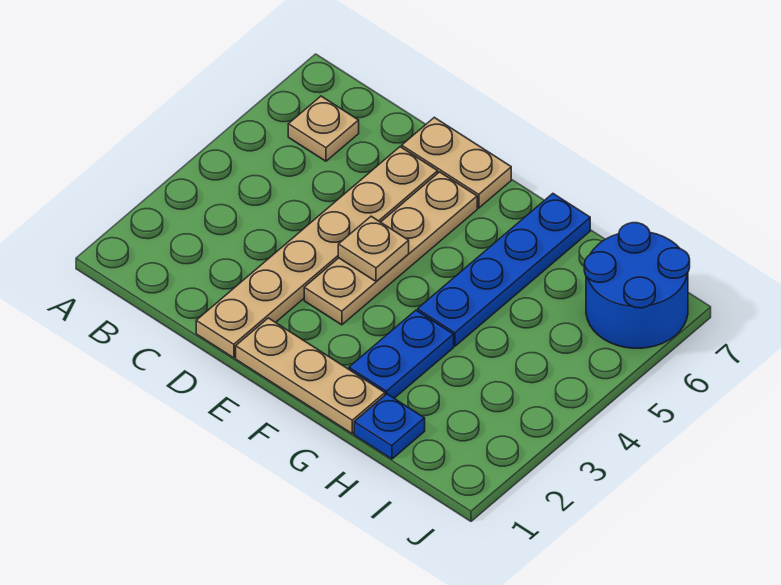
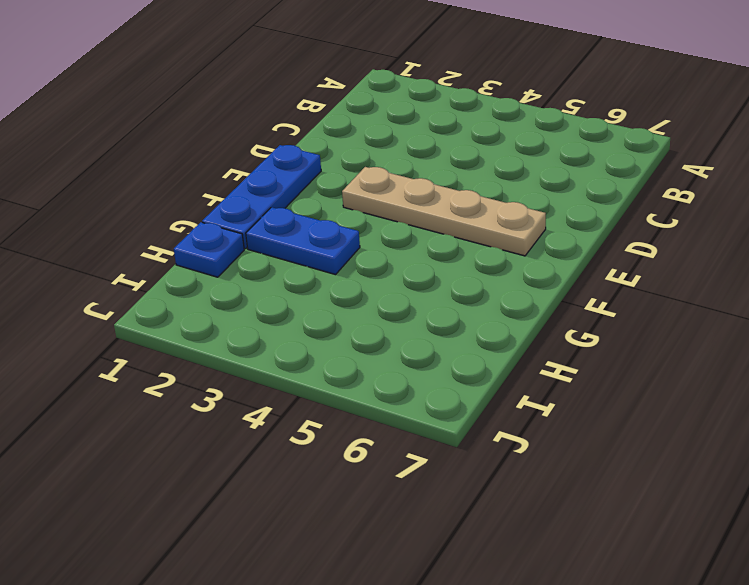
blue 1x3 plate [202,145,321,249] -> tan 1x3 plate [236,318,385,434]
none -> tan 1x1 plate [288,96,359,161]
none -> tan 1x6 plate [196,147,438,358]

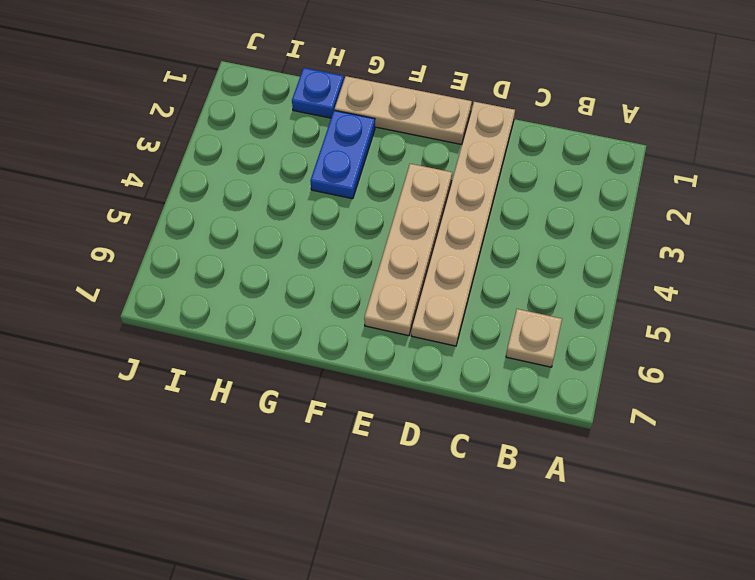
none -> tan 1x2 plate [402,117,511,208]
none -> blue 1x4 plate [418,194,590,346]

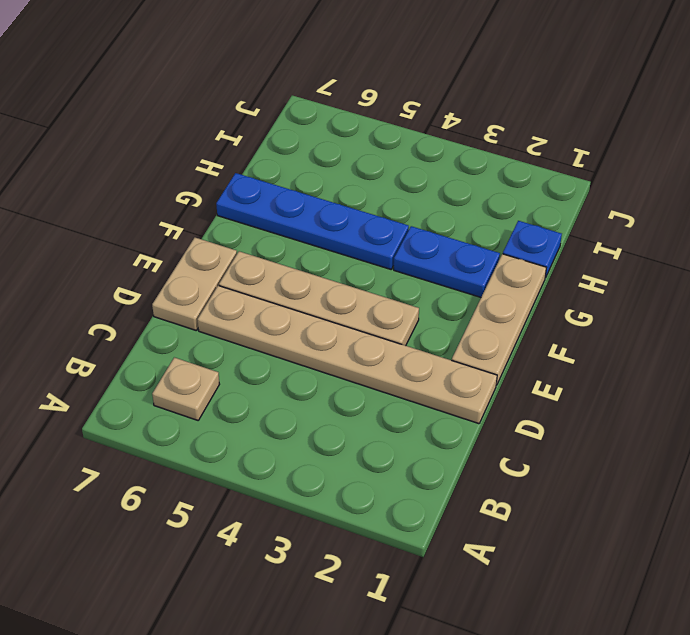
none -> blue 2x2 round brick [584,223,690,348]
none -> tan 1x1 plate [338,216,409,281]

